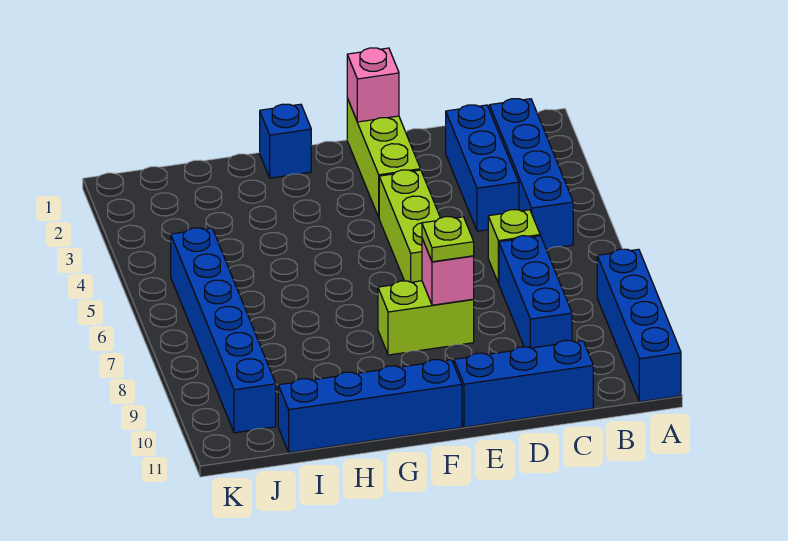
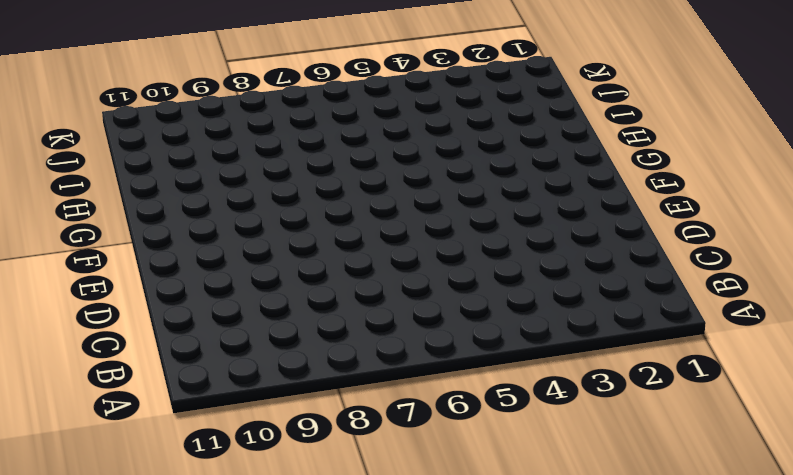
none -> blue 1x4 brick [597,249,681,402]
none -> blue 1x4 brick [489,99,573,249]
none -> blue 1x3 brick [446,105,519,231]

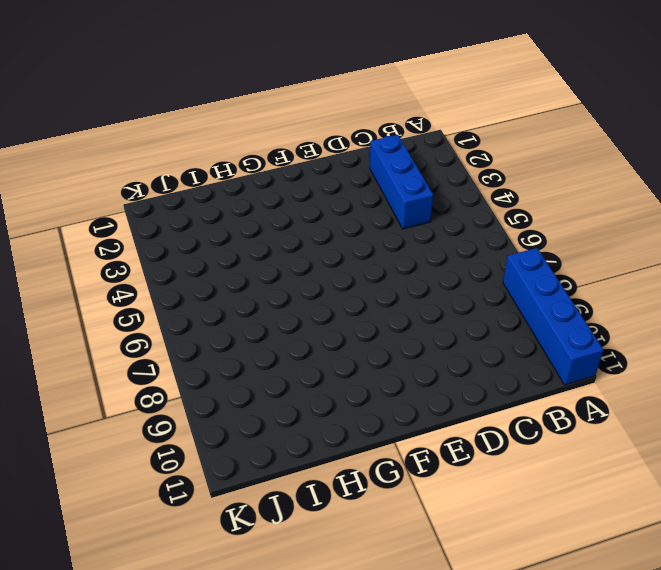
none -> blue 1x4 brick [489,99,573,249]
none -> lime 1x1 brick [488,210,540,283]
none -> blue 1x3 brick [499,236,572,348]

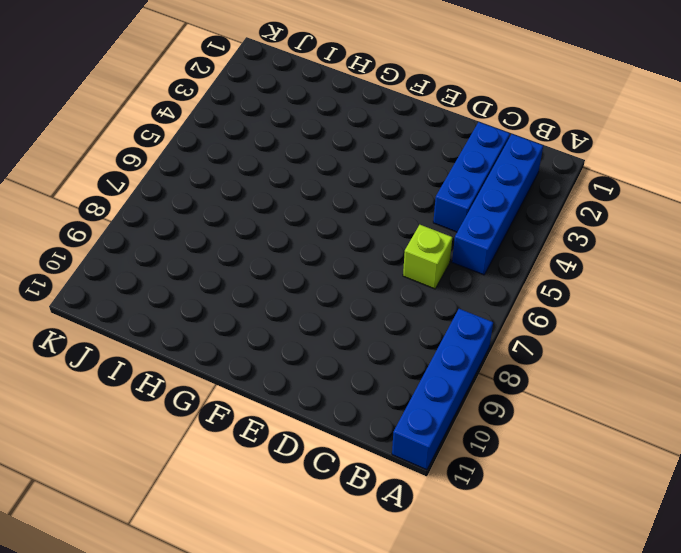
none -> blue 1x3 brick [499,236,572,348]
none -> blue 1x3 brick [454,340,593,427]
none -> lime 1x3 brick [347,99,420,217]

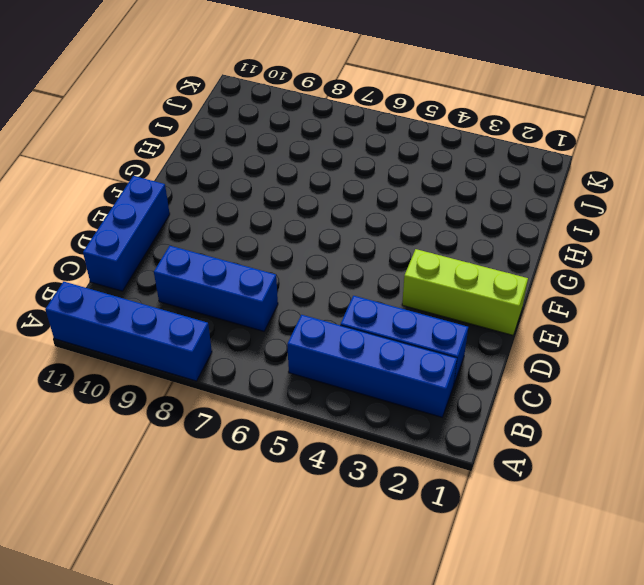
none -> lime 1x1 brick [488,210,540,283]
none -> lime 1x3 brick [379,170,440,282]
none -> lime 1x2 brick [378,281,474,355]

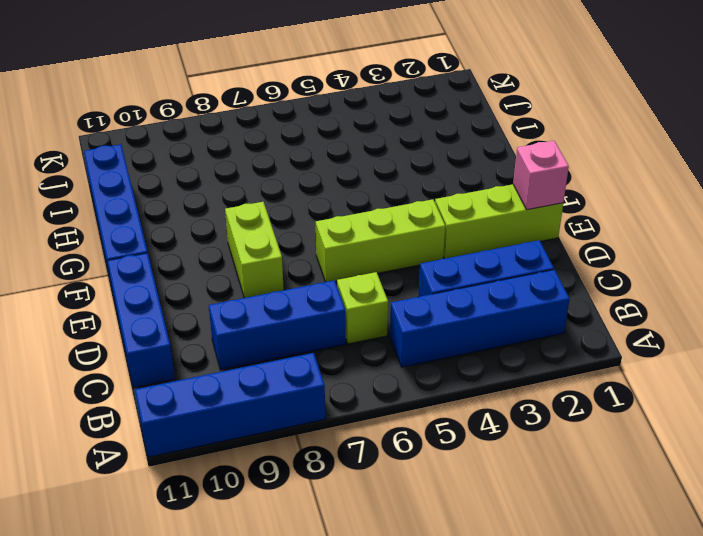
none -> blue 1x1 brick [260,104,311,178]
none -> blue 1x6 brick [171,228,276,433]
none -> pink 1x1 brick [422,239,474,305]

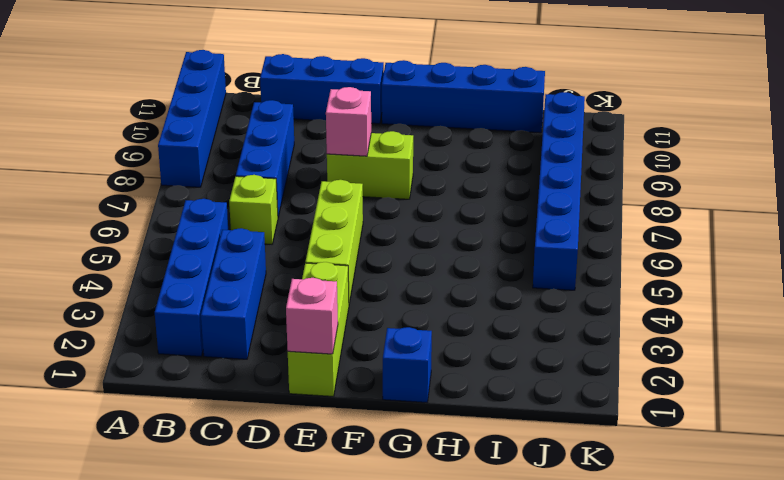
none -> lime 1x1 plate [422,217,474,262]

